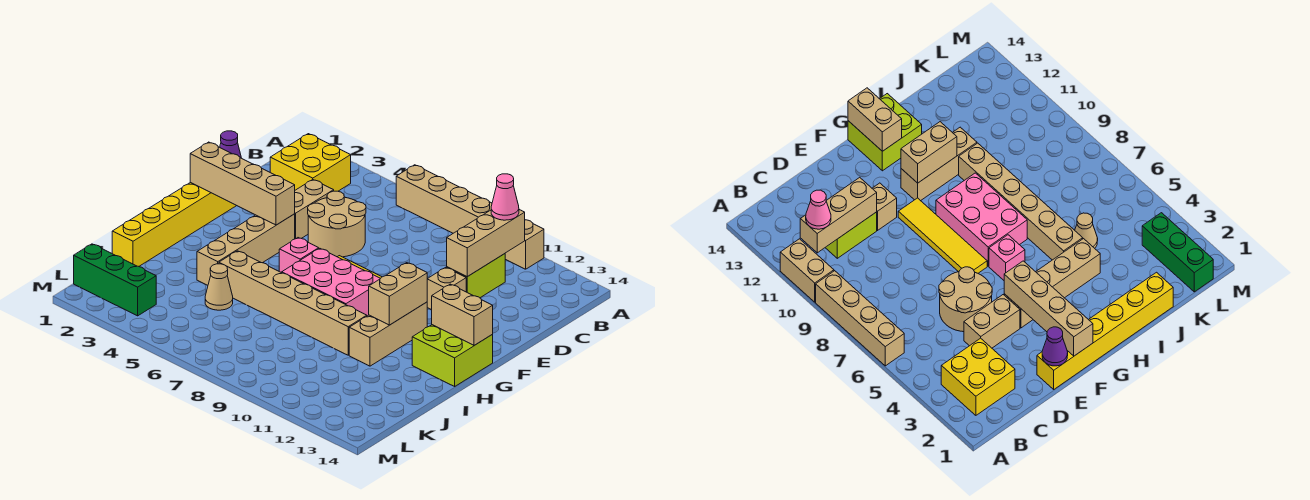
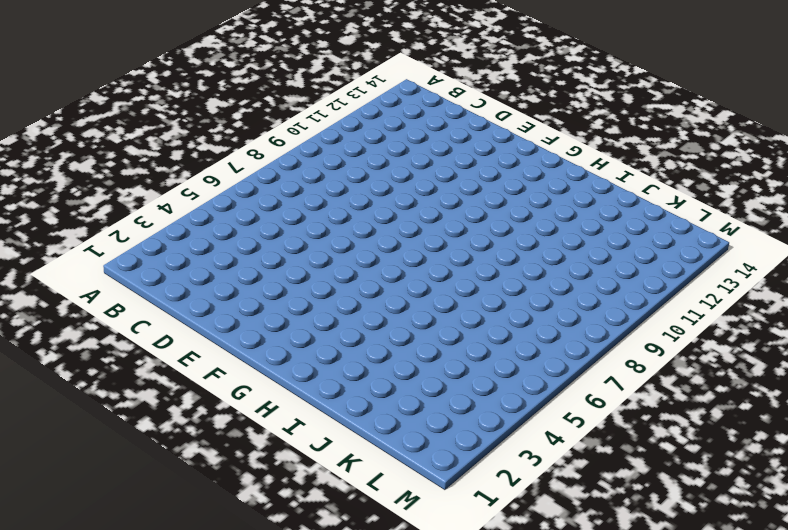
none -> tan 1x4 brick [396,165,492,233]
none -> tan 1x2 brick [505,220,544,269]
none -> yellow 2x2 brick [270,134,351,191]

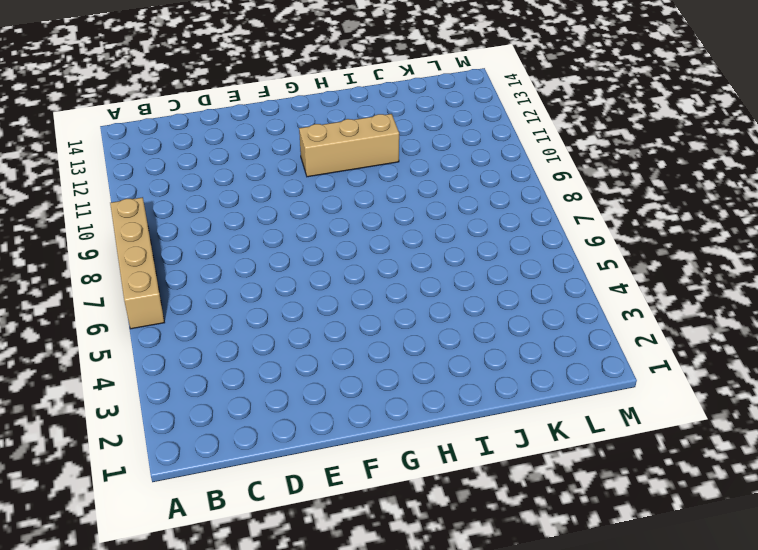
none -> tan 1x2 brick [505,220,544,269]
none -> yellow 2x2 brick [270,134,351,191]
none -> lime 1x2 brick [447,254,505,298]

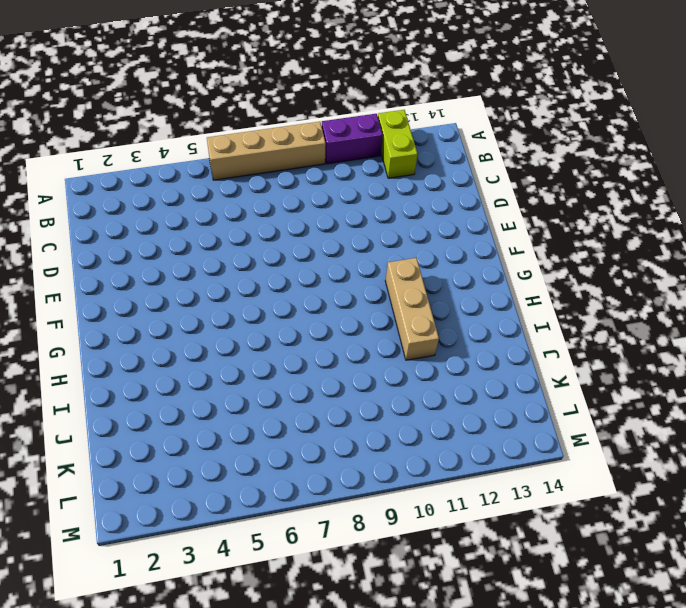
purple 1x2 brick [322,114,383,164] -> tan 1x2 brick [505,220,544,269]
lime 1x2 brick [378,110,417,178] -> lime 1x2 brick moved to [447,254,505,298]
none -> yellow 2x2 brick [270,134,351,191]
none -> tan 1x2 brick [295,180,334,239]
none -> tan 2x2 round brick [308,191,366,257]

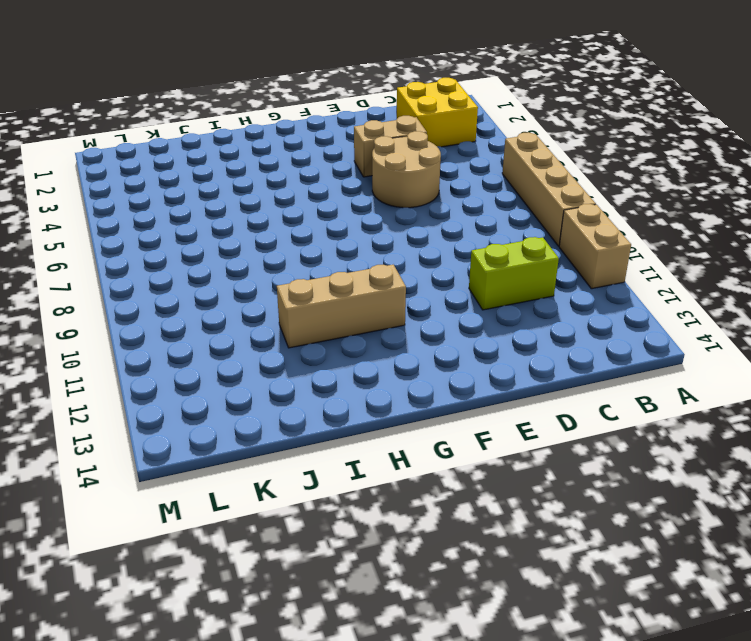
none -> yellow 1x6 brick [112,182,236,266]
none -> tan 1x1 brick [427,267,466,310]
none -> tan 1x4 brick [197,214,295,285]

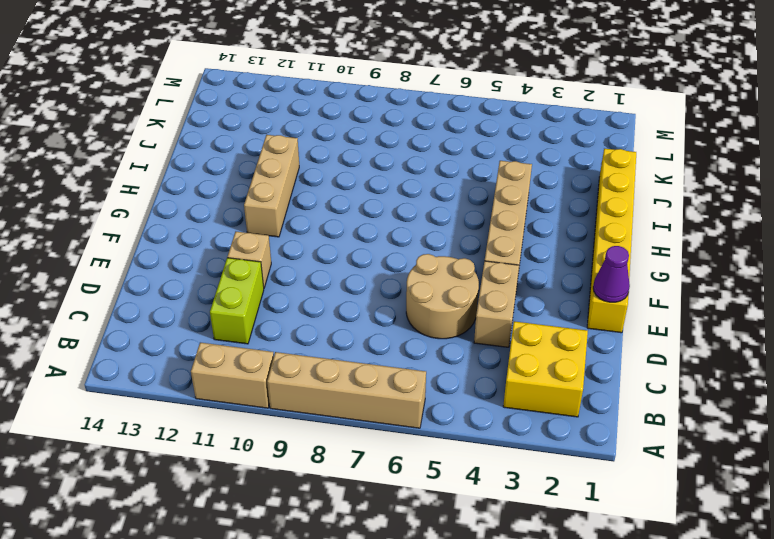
none -> yellow 1x4 tile [898,198,987,273]
none -> pink 1x1 brick [279,238,319,273]
none -> pink 2x3 brick [282,248,381,316]

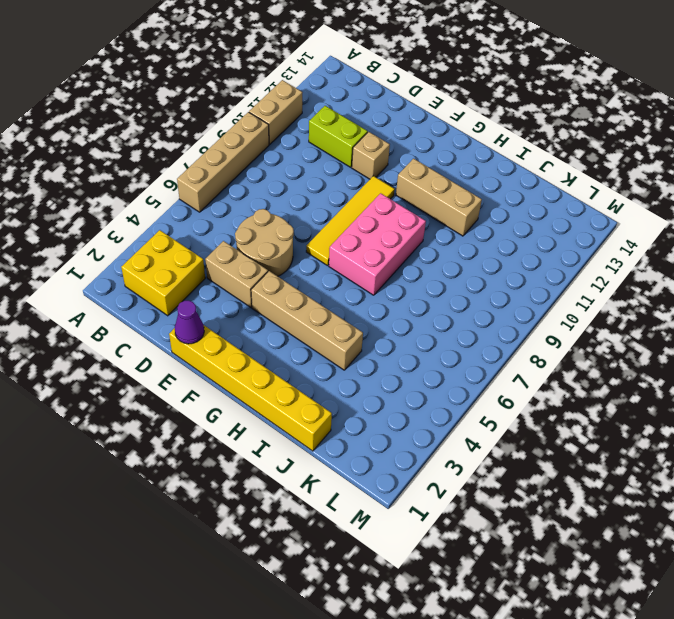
none -> pink 1x1 brick [279,238,319,273]
none -> lime 2x2 brick [412,325,493,386]
none -> tan 1x6 brick [219,251,367,355]

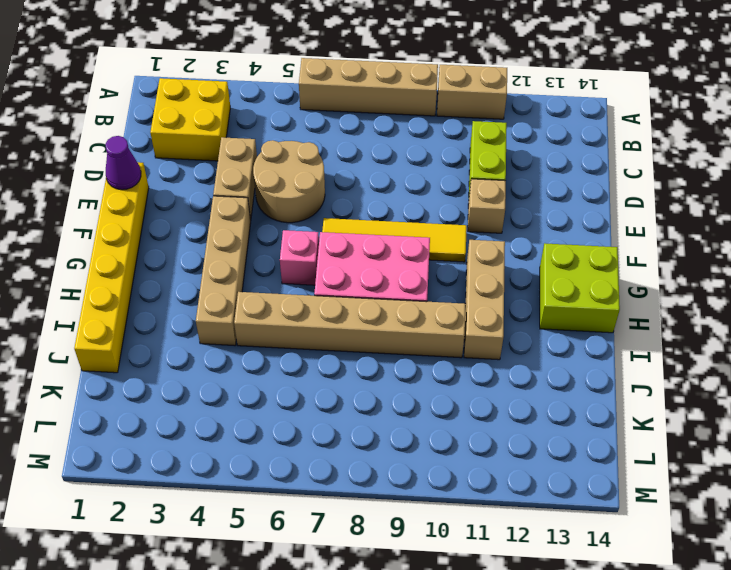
none -> tan 1x1 cone [205,264,233,310]
none -> green 1x3 brick [74,244,156,316]
none -> tan 1x3 brick [447,210,525,277]

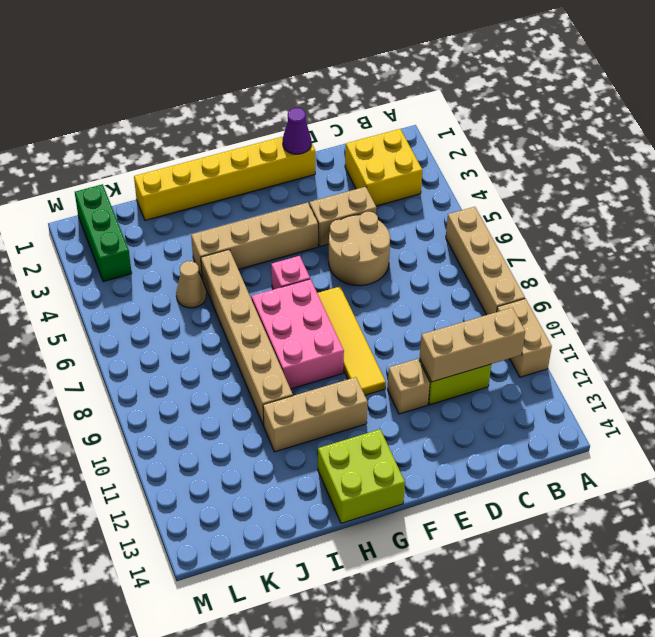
none -> tan 1x4 brick [190,142,295,225]
none -> tan 1x2 brick [369,263,427,325]
none -> tan 1x2 brick [432,284,493,345]

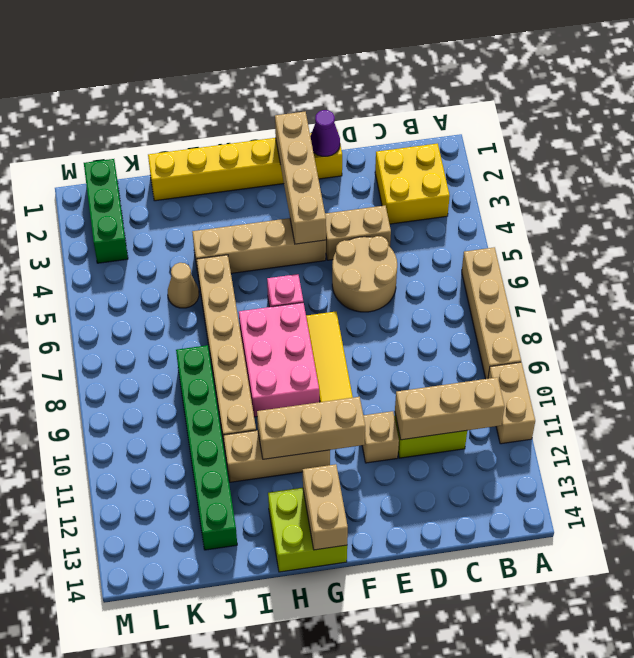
tan 1x3 brick [257,397,365,459] -> tan 1x2 brick [369,263,427,325]
green 1x6 brick [176,345,237,550] -> none
none -> pink 1x1 cone [491,174,519,220]

